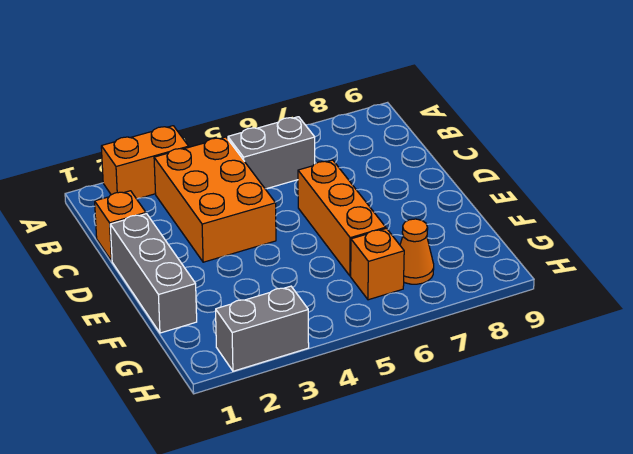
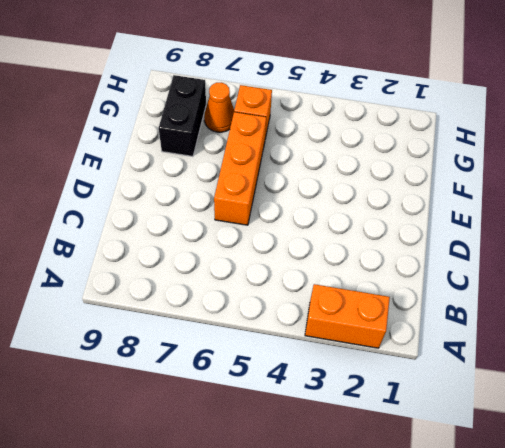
black 1x2 brick [159,75,206,156] -> none
none -> orange 2x3 brick [154,137,276,262]
none -> grey 1x2 brick [228,117,315,189]

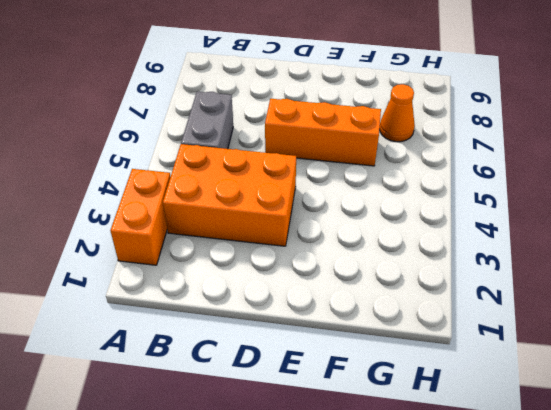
none -> orange 1x1 brick [95,191,146,261]
none -> grey 1x3 brick [110,214,197,333]

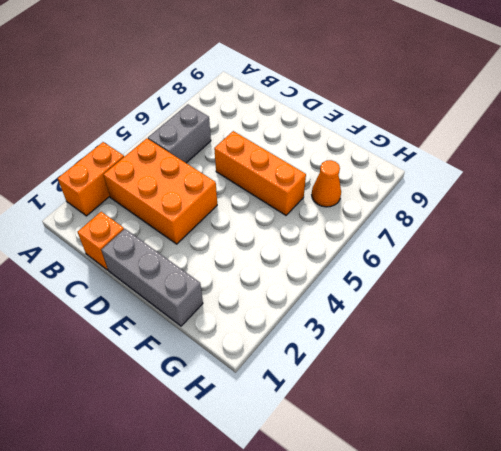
none -> orange 1x1 brick [351,228,404,300]
none -> grey 1x2 brick [216,286,309,371]

